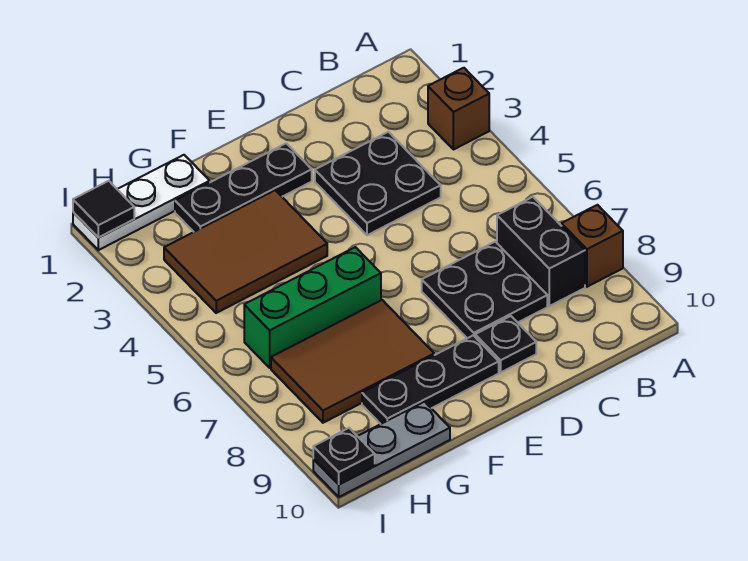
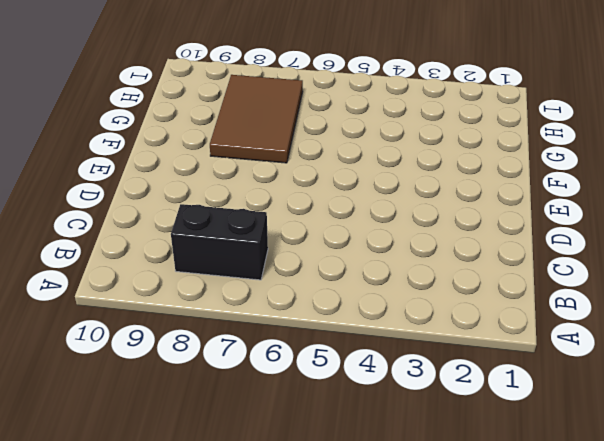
none -> brown 1x1 brick [428,68,489,150]
none -> brown 1x1 brick [562,205,623,287]
none -> black 2x2 plate [315,132,441,235]

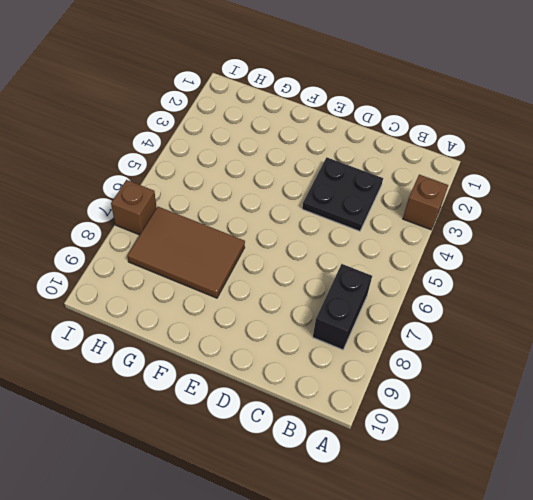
brown 1x1 brick [111,180,157,235] -> brown 1x1 brick moved to [562,205,623,287]
none -> black 2x2 plate [422,242,547,338]
none -> black 1x1 plate [475,316,536,372]
none -> black 1x3 plate [175,143,312,232]

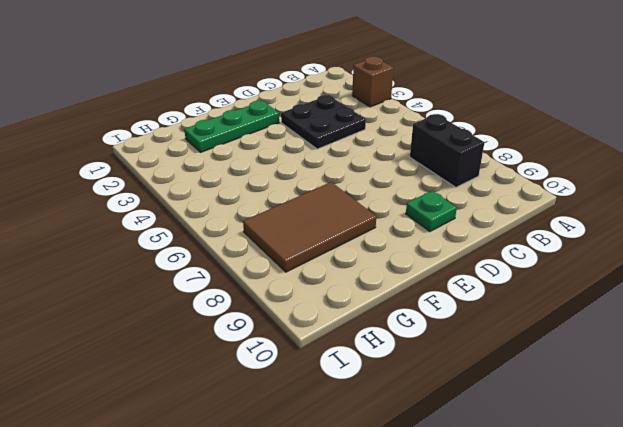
green 1x1 plate [406,191,457,232] -> black 1x1 plate [475,316,536,372]
green 1x3 plate [184,101,279,152] -> black 1x3 plate [175,143,312,232]
none -> brown 1x1 brick [562,205,623,287]
none -> black 2x2 plate [422,242,547,338]
none -> black 1x3 plate [362,335,499,424]

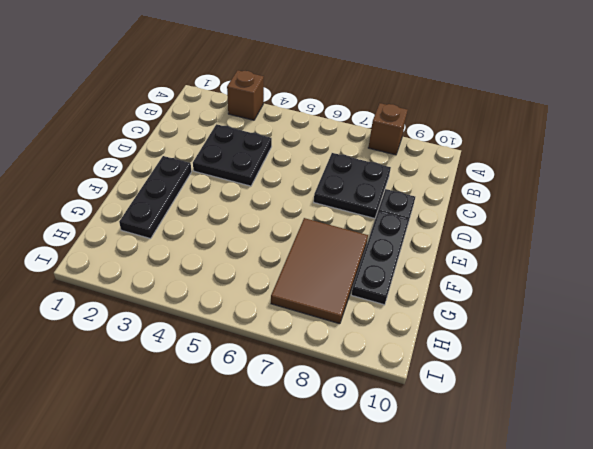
none -> black 1x2 brick [497,197,585,306]
none -> brown 2x3 tile [164,190,327,313]
none -> green 1x3 brick [244,247,381,368]

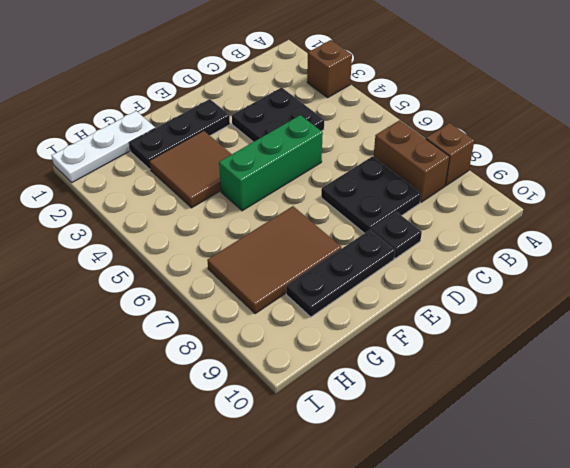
brown 1x2 brick [374,120,450,202] -> black 1x2 brick [497,197,585,306]
green 1x3 brick [219,115,323,211] -> green 1x3 brick moved to [244,247,381,368]
brown 2x2 tile [149,131,232,208] -> brown 2x3 tile [164,190,327,313]
none -> grey 1x3 plate [313,402,450,497]
none -> black 1x1 tile [73,181,134,237]
none -> black 1x1 plate [313,428,375,484]

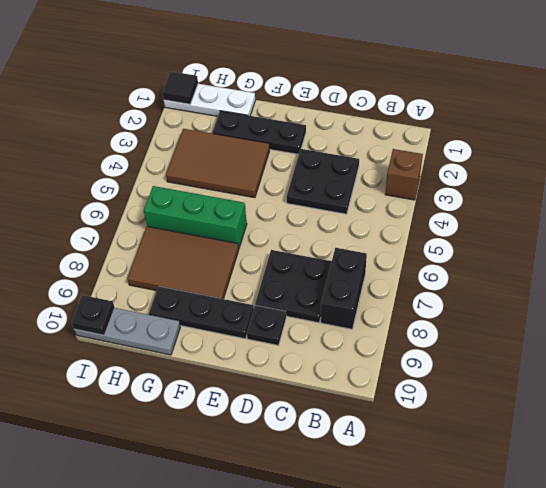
none -> brown 1x1 brick [562,205,623,287]

